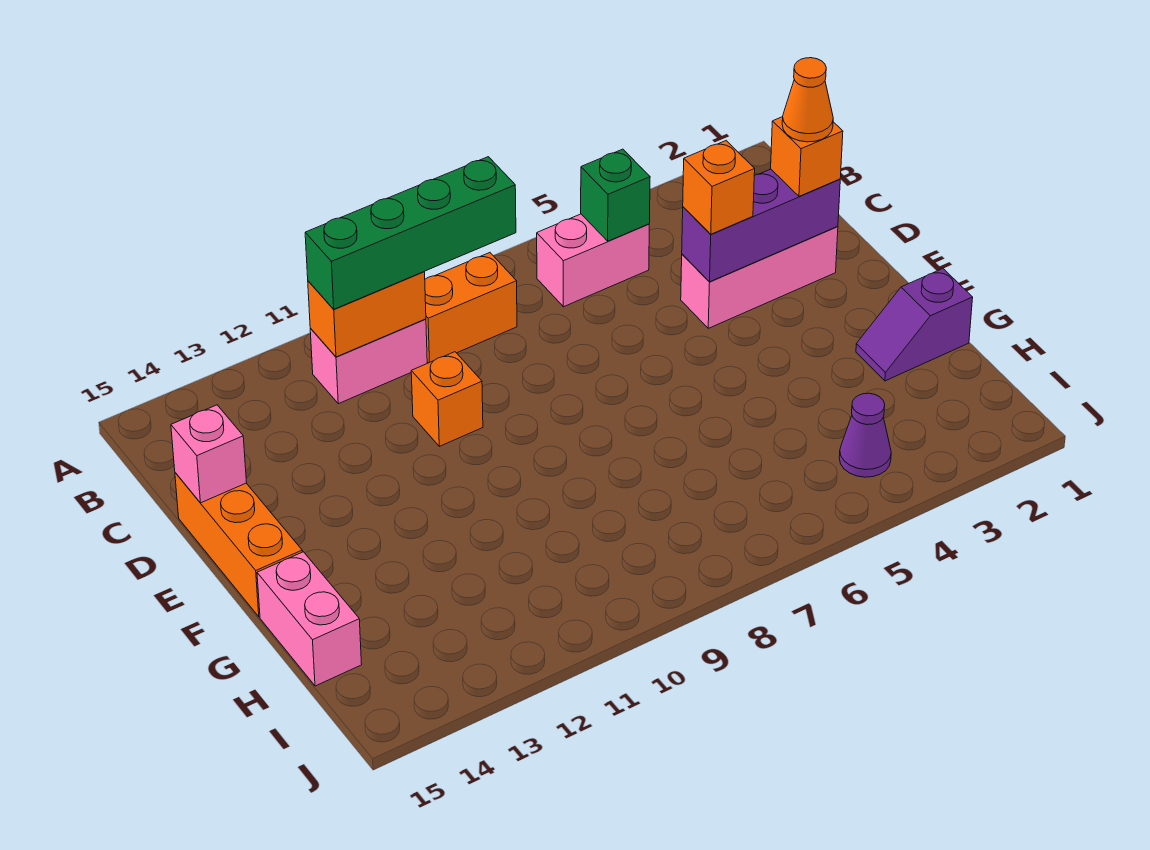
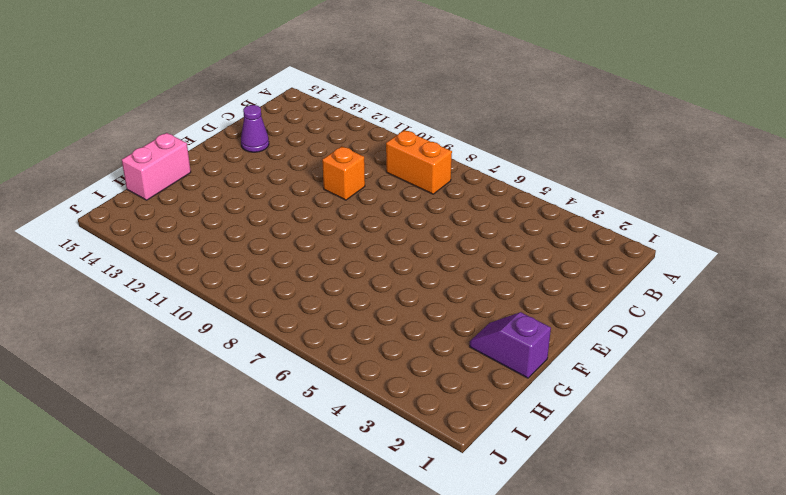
purple 1x1 cone [241,105,269,152] -> purple 1x1 cone moved to [839,393,891,477]
none -> pink 1x2 brick [537,214,649,307]
none -> pink 1x2 brick [310,319,427,404]
none -> pink 1x3 brick [681,227,838,328]

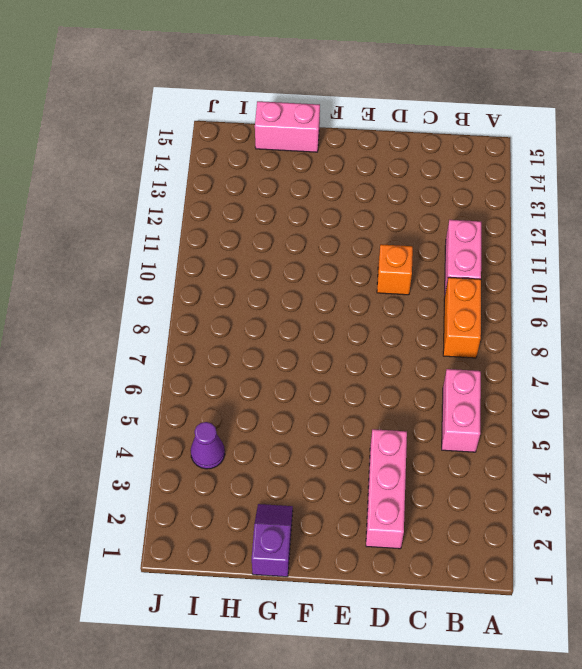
none -> orange 1x3 brick [175,473,302,617]
none -> green 1x1 brick [581,149,650,241]
none -> orange 1x2 brick [308,272,426,357]

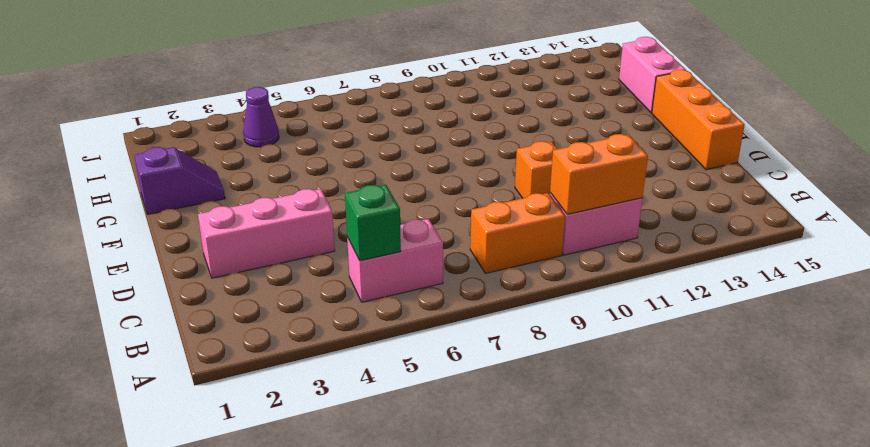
none -> purple 1x3 brick [682,169,840,282]
none -> pink 1x1 brick [171,405,247,503]
none -> green 1x4 brick [305,157,516,309]

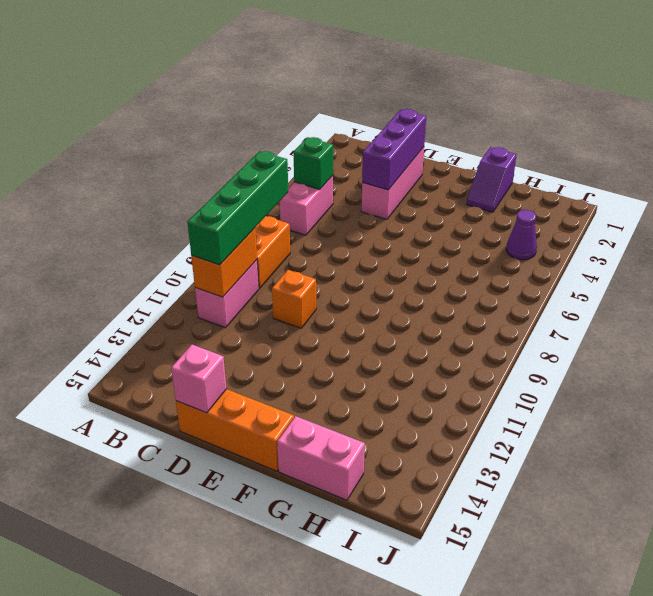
none -> orange 1x1 brick [771,117,843,196]
none -> orange 1x1 brick [683,141,755,234]
none -> orange 1x1 cone [782,58,833,142]

